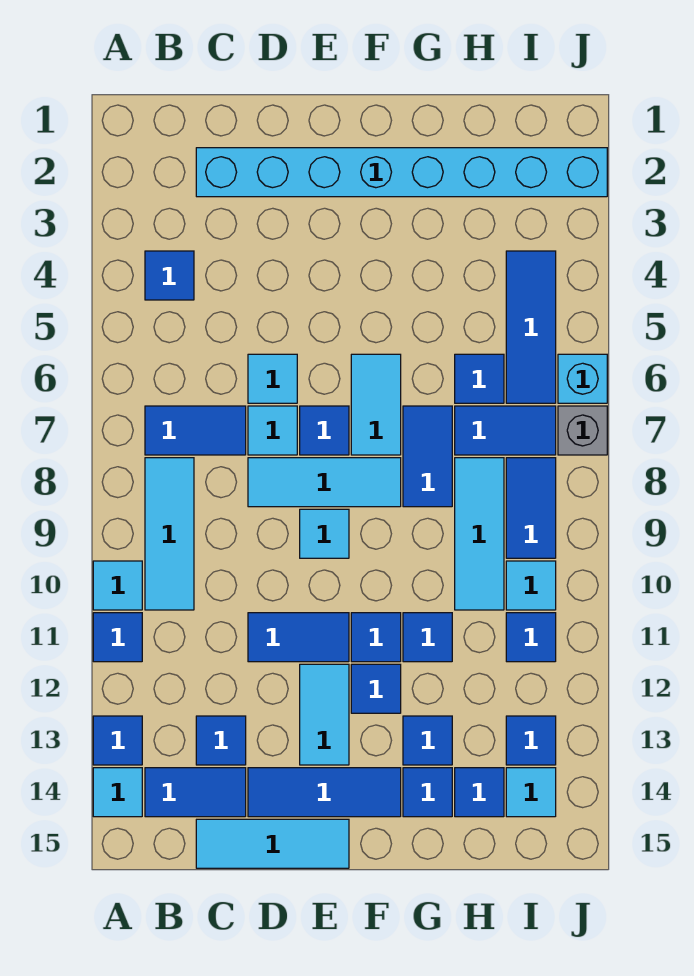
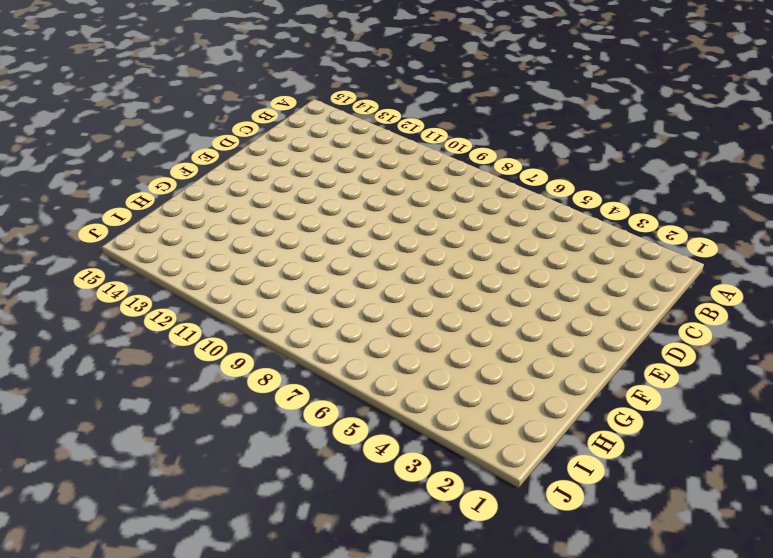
none -> cyan 1x1 tile [93,561,142,610]
none -> blue 1x1 tile [93,613,142,662]
none -> blue 1x1 tile [93,716,142,765]
none -> cyan 1x1 tile [93,768,142,817]

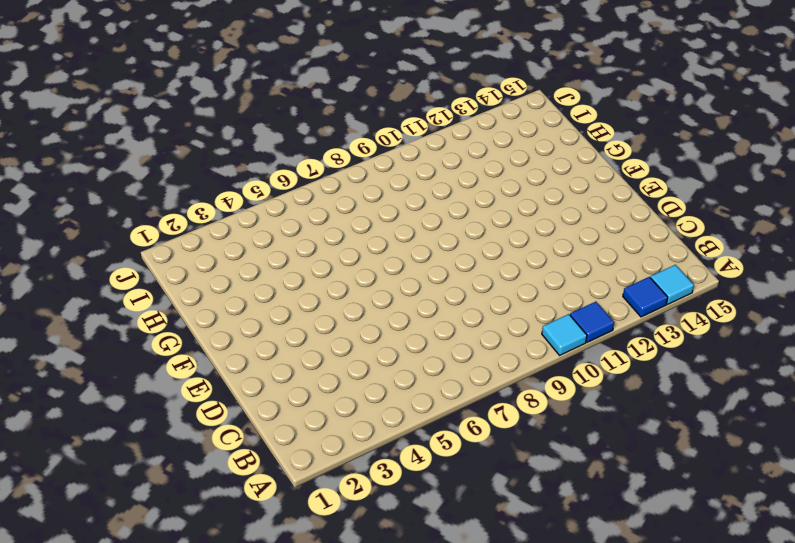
none -> blue 1x1 tile [145,251,194,300]
none -> blue 1x2 tile [145,406,246,455]
none -> cyan 1x3 tile [145,458,194,610]
none -> blue 1x2 tile [145,768,246,817]

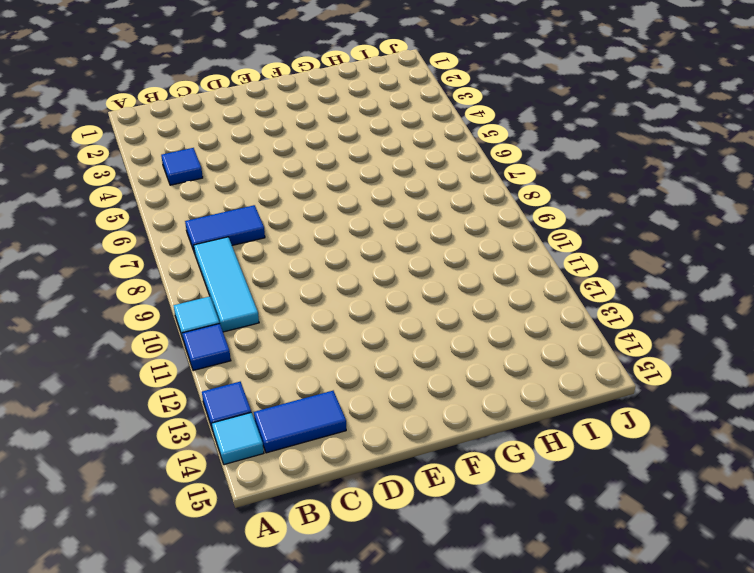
none -> cyan 1x8 brick [196,148,607,197]
none -> blue 1x1 tile [196,716,246,765]
none -> cyan 1x3 tile [196,819,349,868]
none -> cyan 1x1 tile [248,354,297,403]

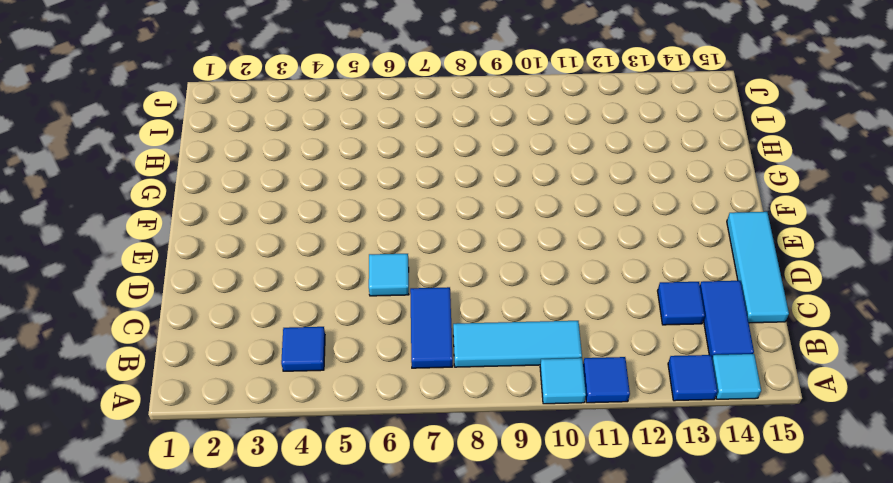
none -> cyan 1x8 brick [196,148,607,197]
none -> cyan 1x1 tile [248,406,297,455]
none -> cyan 1x3 tile [248,458,401,507]
none -> blue 1x2 tile [248,613,349,662]

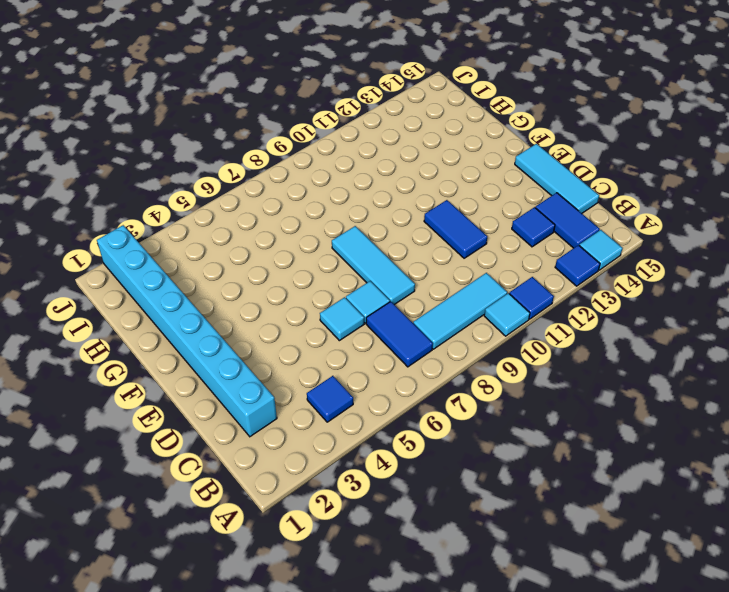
none -> blue 1x3 tile [248,768,401,817]
none -> blue 1x1 tile [300,406,349,455]
none -> cyan 1x1 tile [300,509,349,558]
none -> cyan 1x2 tile [300,664,349,765]

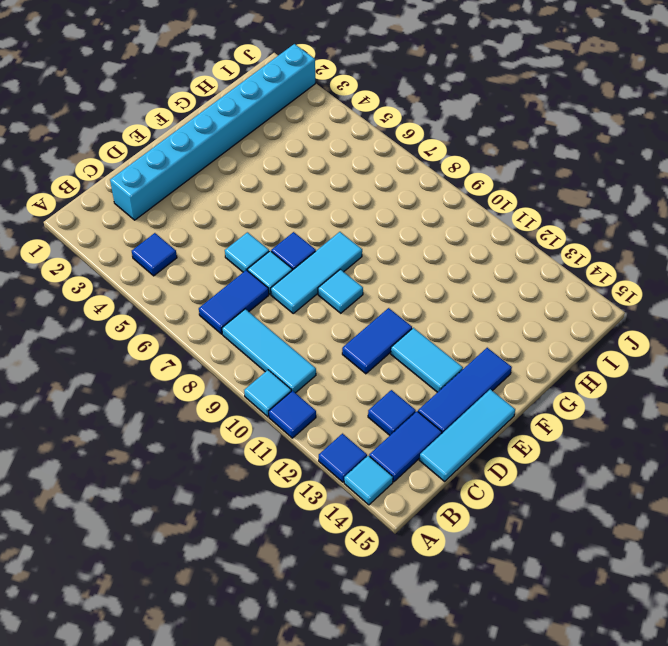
none -> cyan 1x2 tile [351,354,401,455]
none -> blue 1x1 tile [351,613,401,662]
none -> blue 1x1 tile [351,664,401,713]
none -> blue 1x2 tile [403,406,452,507]

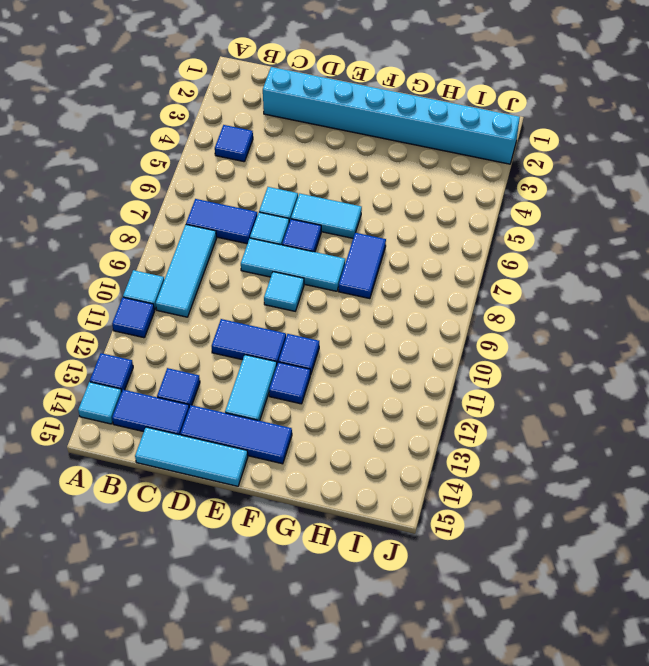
cyan 1x2 tile [291,194,362,238] -> cyan 1x2 tile turned to [351,354,401,455]
none -> blue 1x1 tile [403,613,452,662]
none -> blue 1x1 tile [403,716,452,765]
none -> blue 1x1 tile [403,768,452,817]
none -> blue 1x1 tile [455,354,504,403]

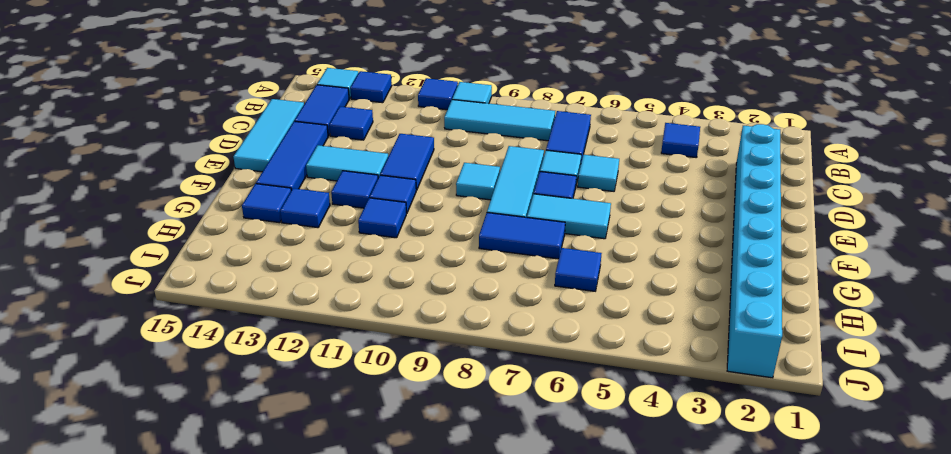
none -> blue 1x2 tile [455,406,556,455]
none -> cyan 1x3 tile [455,458,504,610]
none -> blue 1x1 tile [455,768,504,817]
none -> blue 1x3 tile [506,251,556,403]

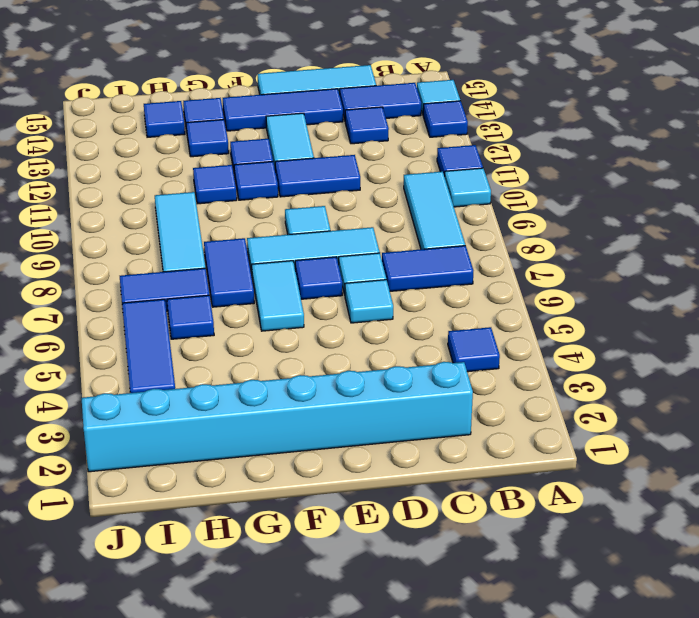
none -> blue 1x2 tile [506,458,556,558]
none -> cyan 1x1 tile [506,561,556,610]
none -> blue 1x1 tile [506,613,556,662]
none -> blue 1x1 tile [506,716,556,765]

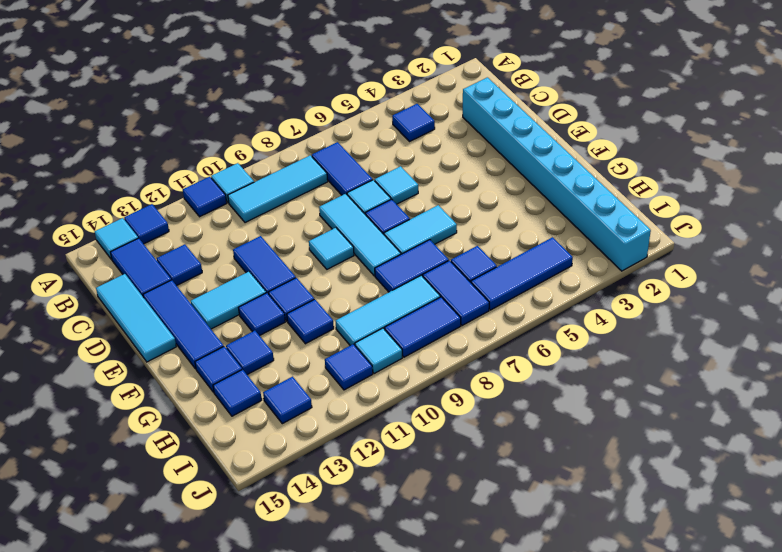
none -> cyan 1x1 tile [506,768,556,817]
none -> cyan 1x1 brick [558,354,607,403]
none -> grey 1x1 brick [558,406,607,455]

